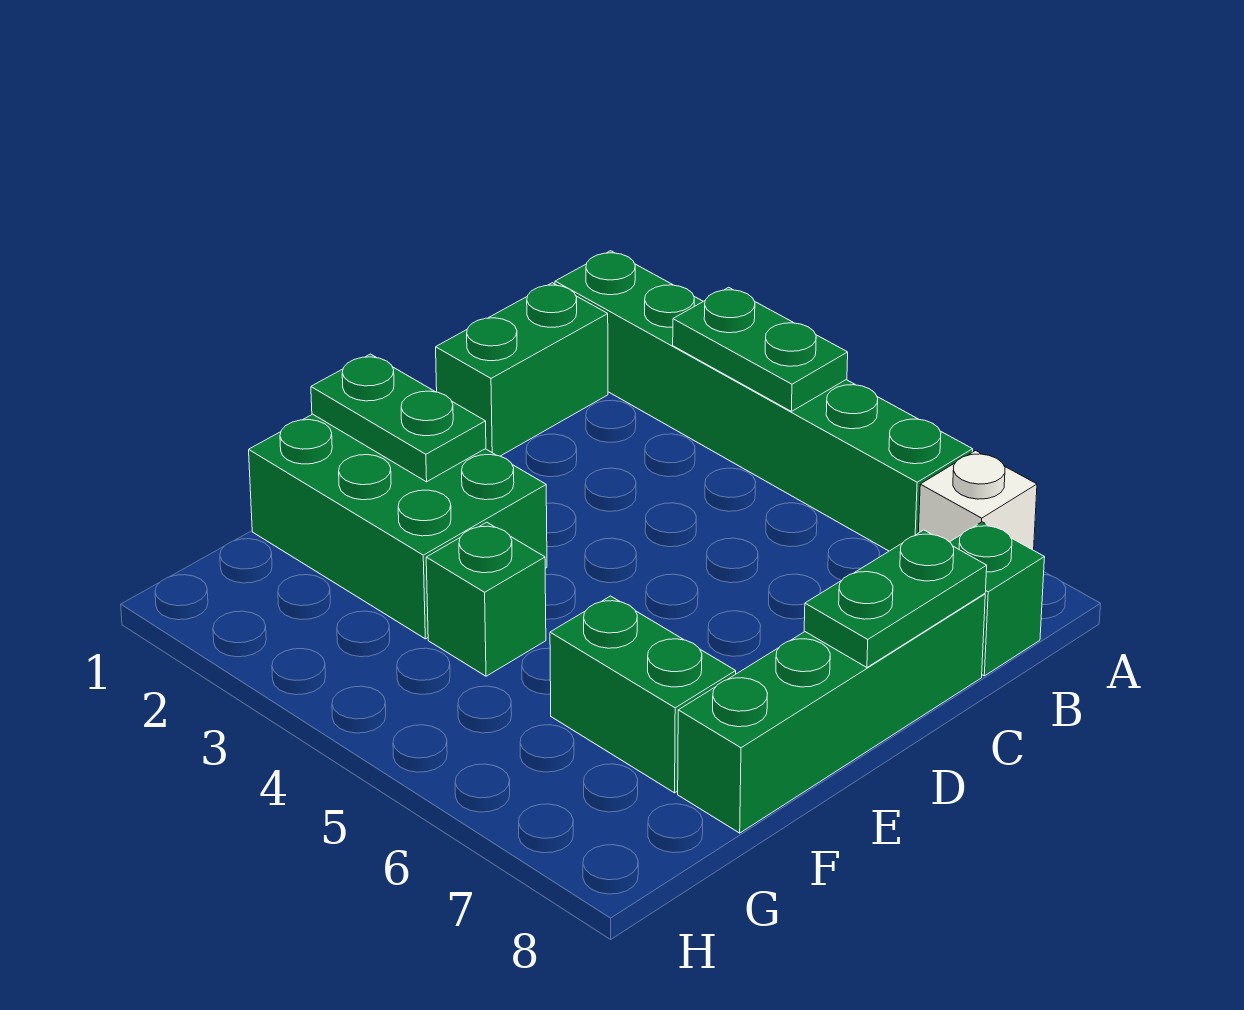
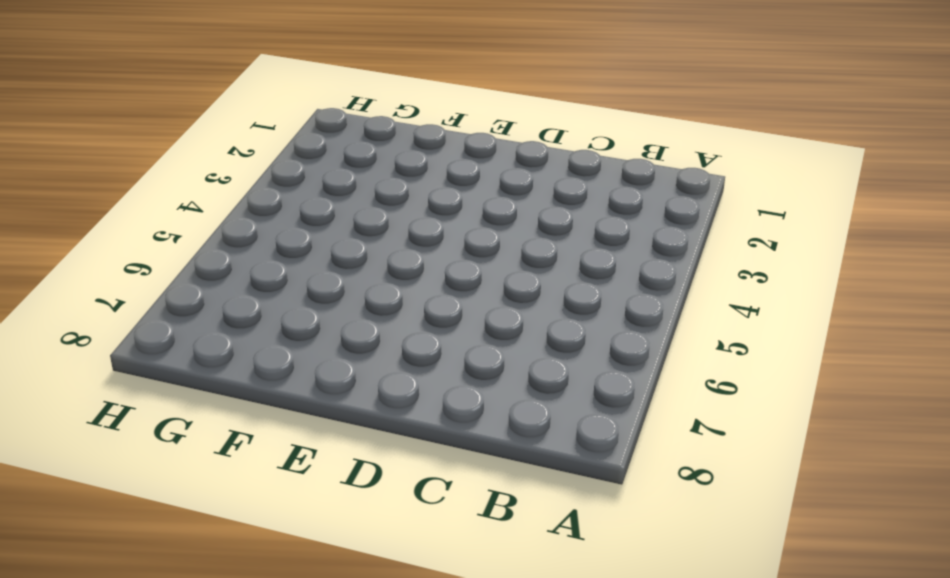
none -> green 1x6 brick [555,251,973,551]
none -> white 1x1 brick [918,451,1037,550]

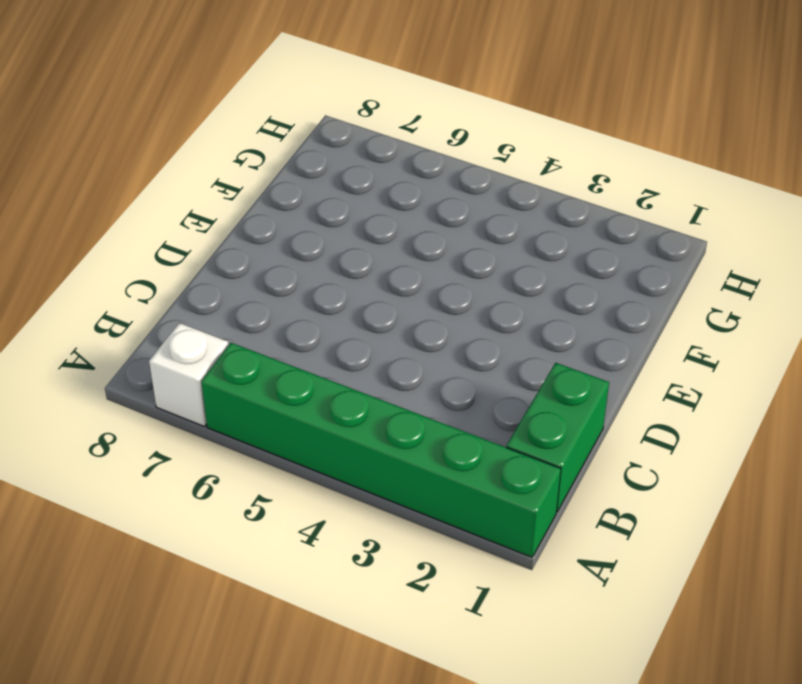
none -> green 1x1 brick [950,522,1045,676]
none -> green 1x4 brick [678,594,985,833]

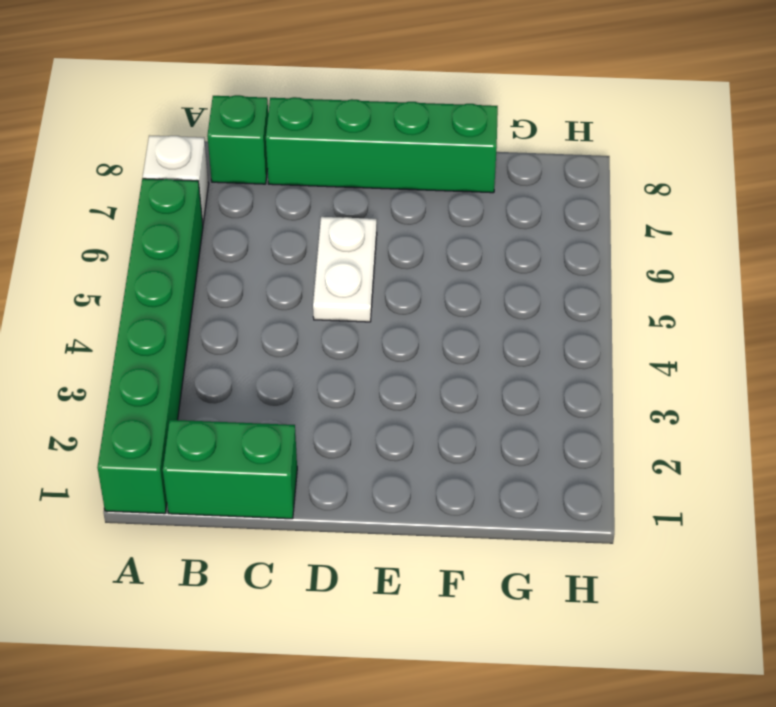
white 1x2 plate [313,217,377,322] -> none
none -> green 2x3 brick [249,414,547,639]
none -> green 1x1 brick [426,522,546,676]

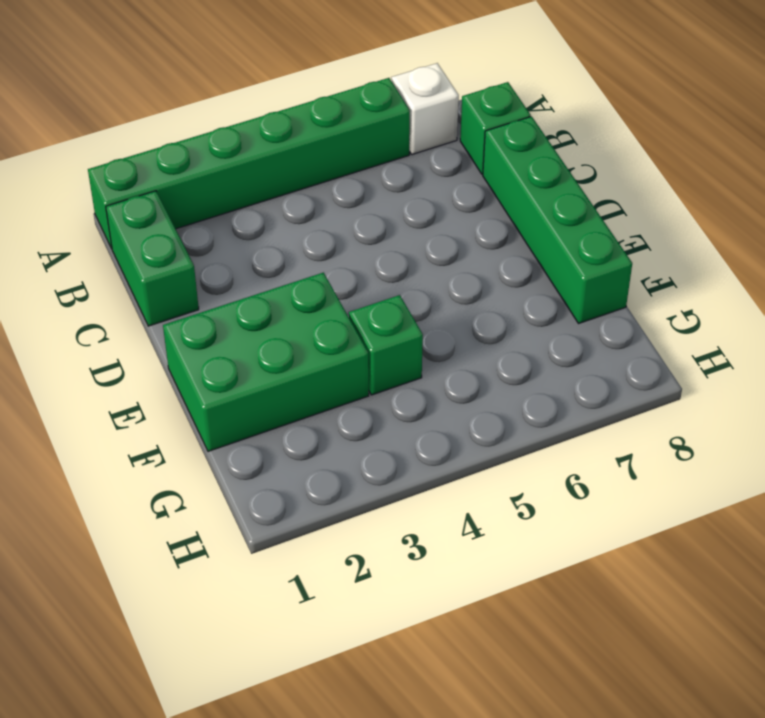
none -> green 1x2 brick [550,596,736,793]
none -> green 1x2 plate [673,287,848,411]

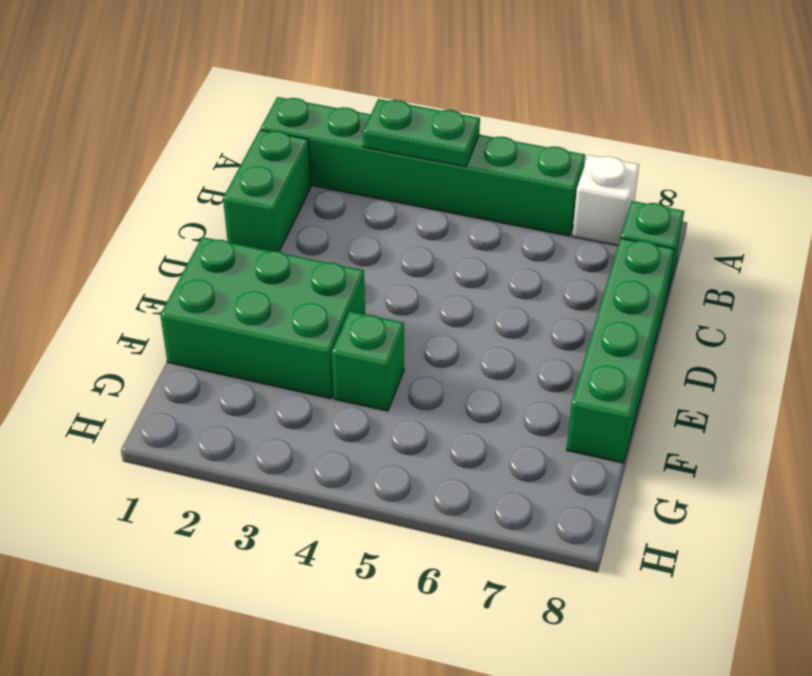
none -> green 1x2 brick [550,596,736,793]
none -> green 1x2 plate [804,530,987,667]

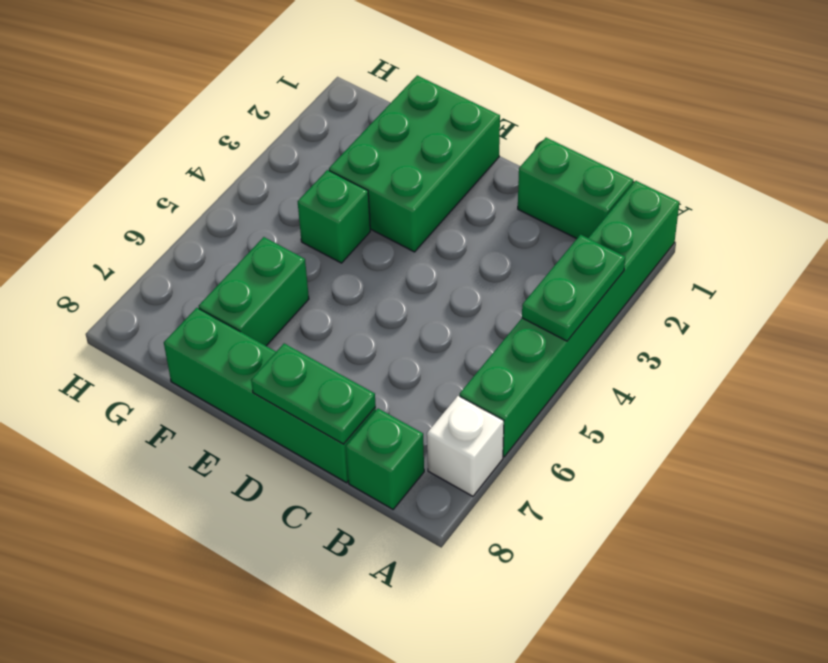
none -> green 1x2 plate [311,354,486,482]

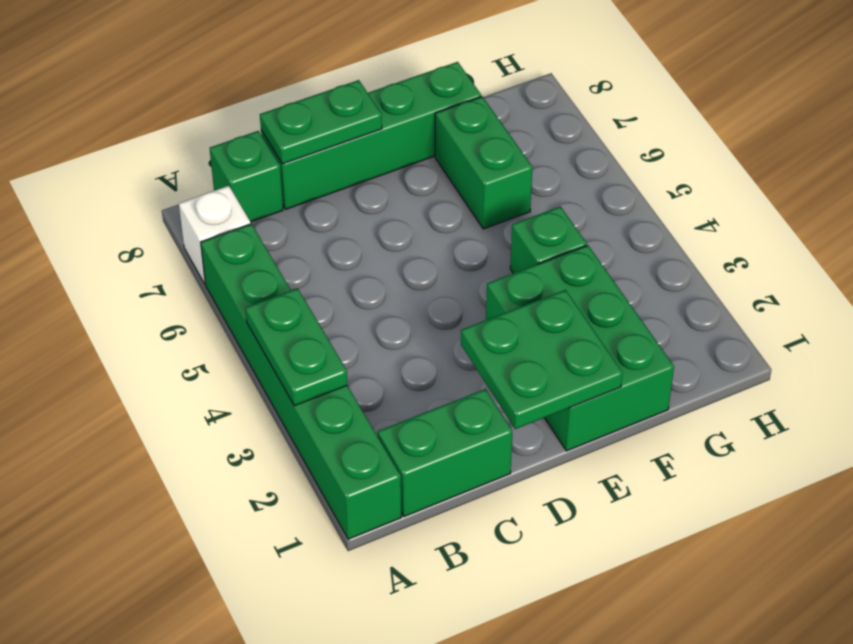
green 2x2 plate [461,290,623,429] -> green 1x2 plate [311,354,486,482]

